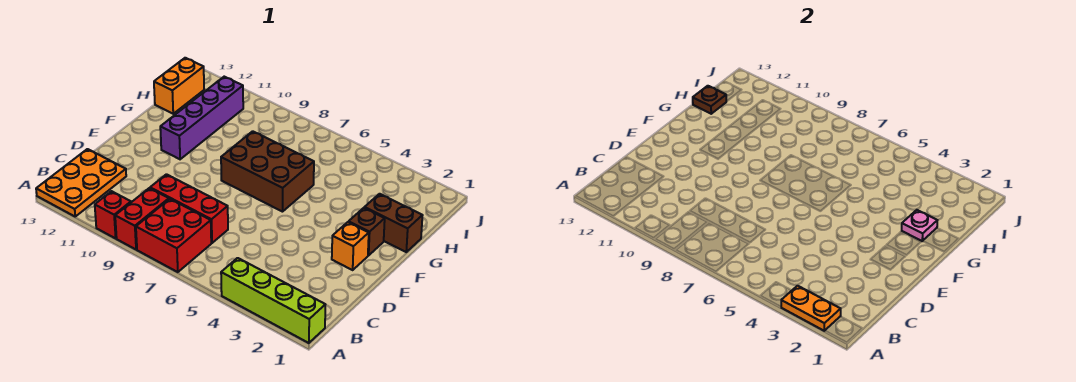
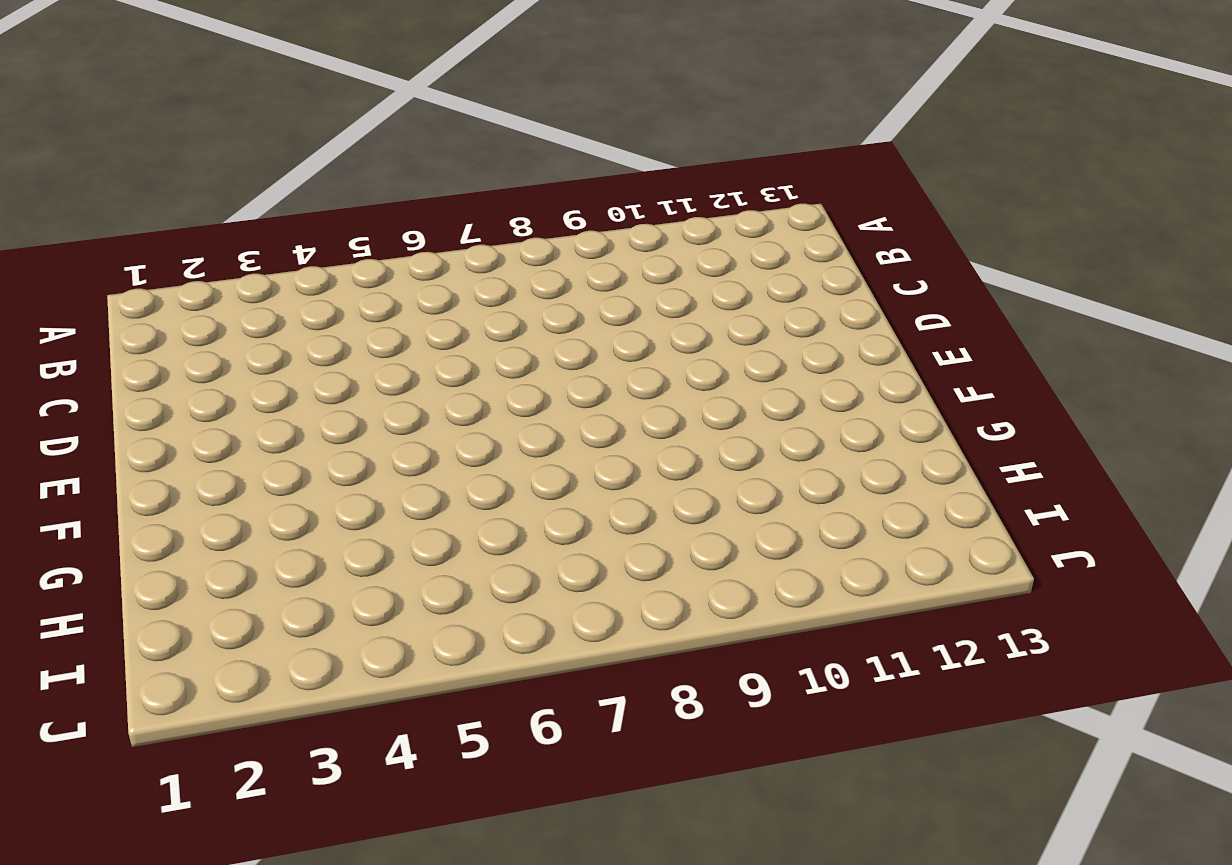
none -> lime 1x4 brick [221,258,325,343]
none -> red 2x2 brick [136,199,211,272]
none -> red 1x2 brick [115,188,169,250]

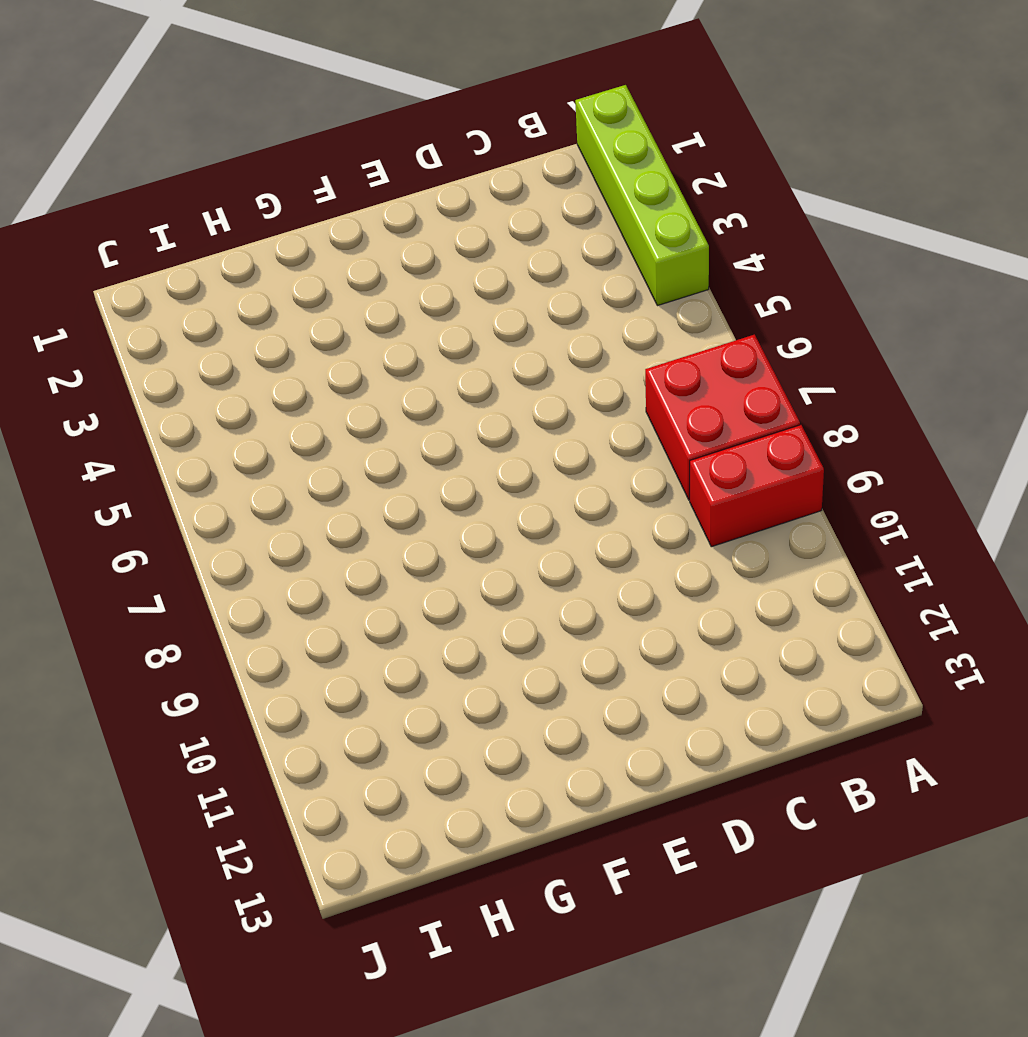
none -> red 1x1 brick [95,191,131,238]
none -> orange 2x3 plate [36,149,126,216]
none -> red 1x3 brick [150,174,228,243]

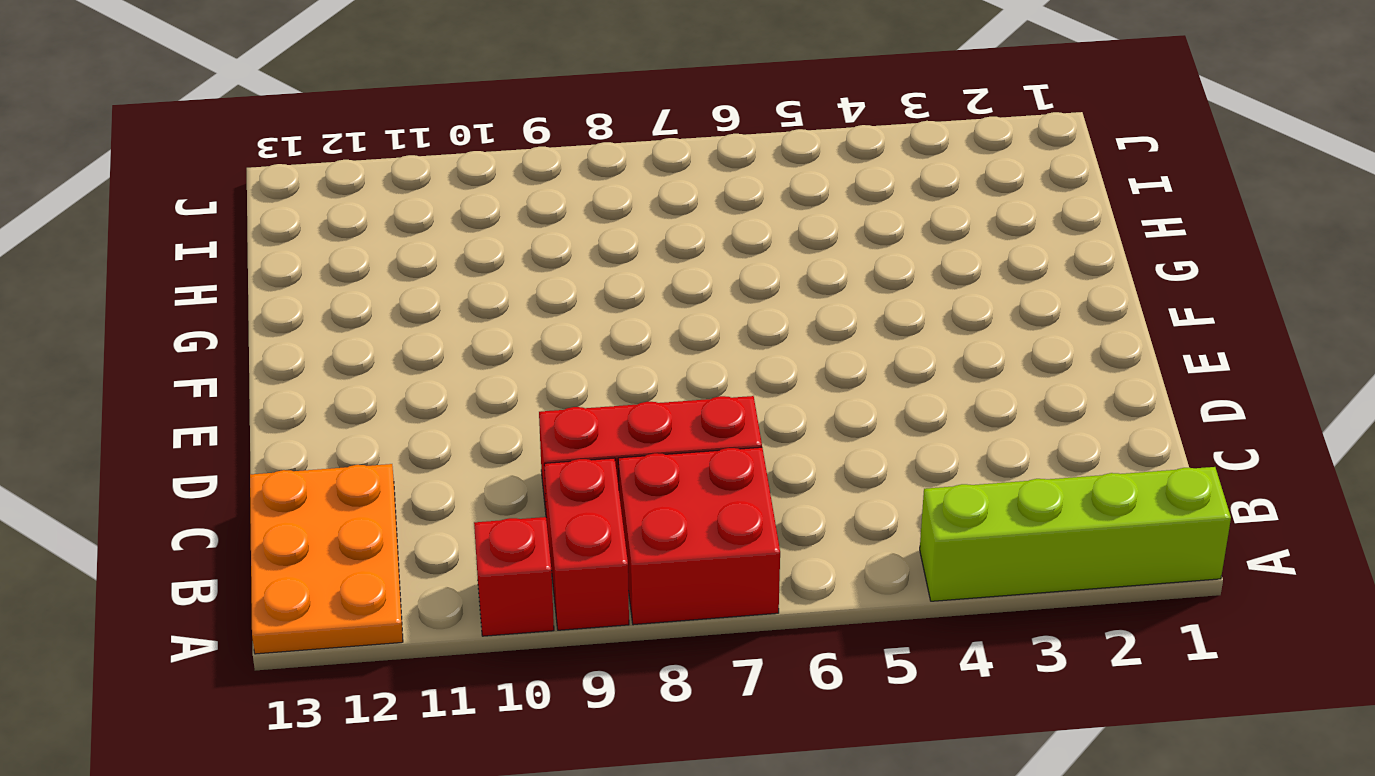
none -> orange 1x1 brick [332,222,369,270]
none -> brown 1x1 brick [349,208,385,256]
none -> brown 2x3 brick [221,131,314,212]

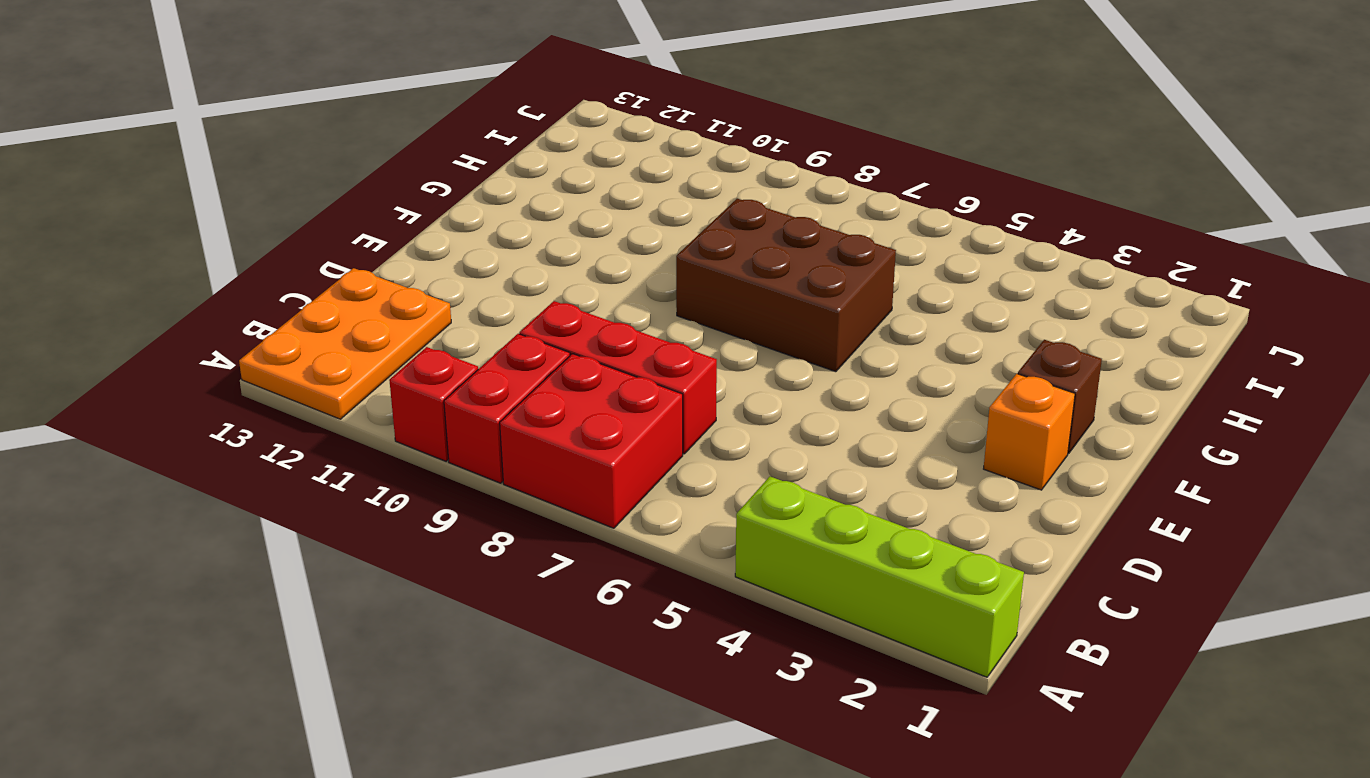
none -> purple 1x4 brick [160,77,243,159]
none -> brown 1x2 brick [364,194,423,252]
none -> orange 1x2 brick [154,58,204,114]

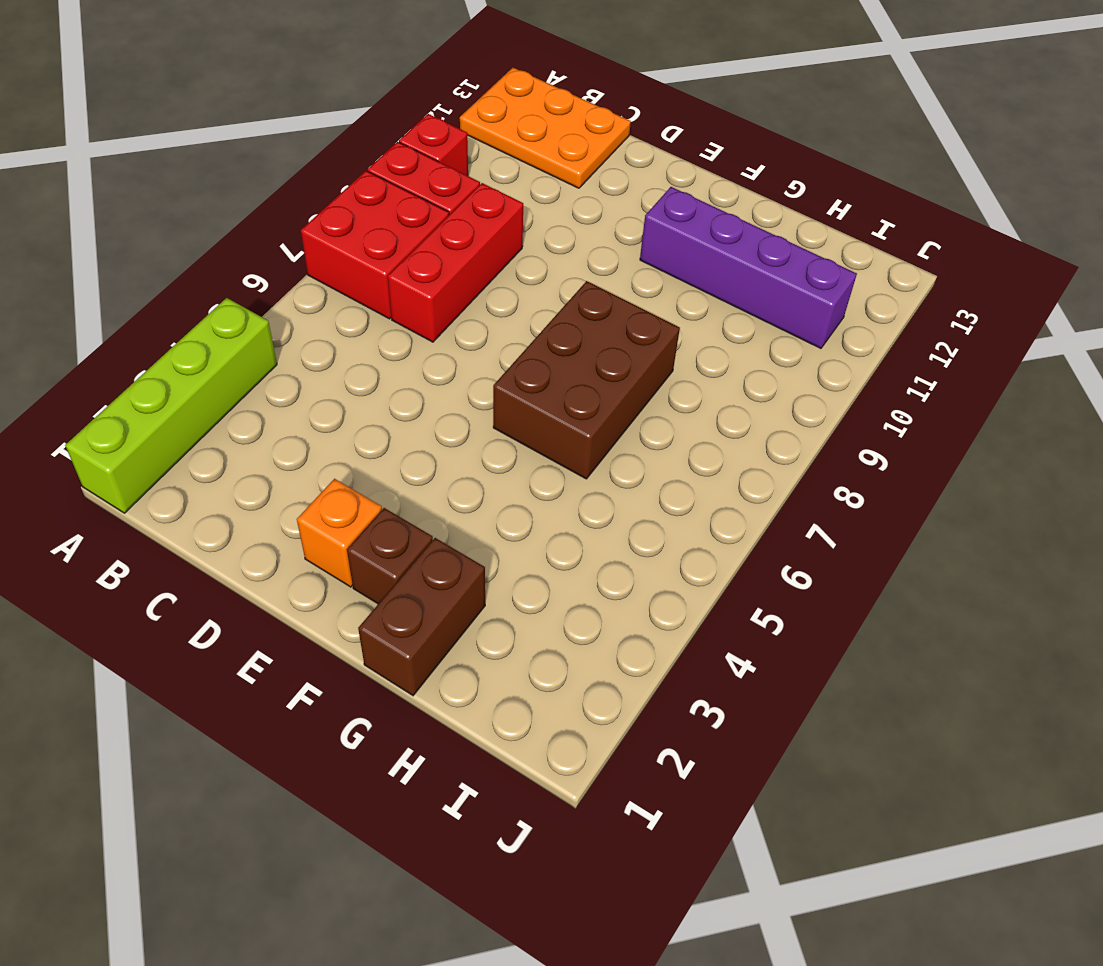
none -> orange 1x2 brick [154,58,204,114]
none -> orange 1x2 plate [781,286,841,331]
none -> pink 1x1 plate [902,210,937,241]

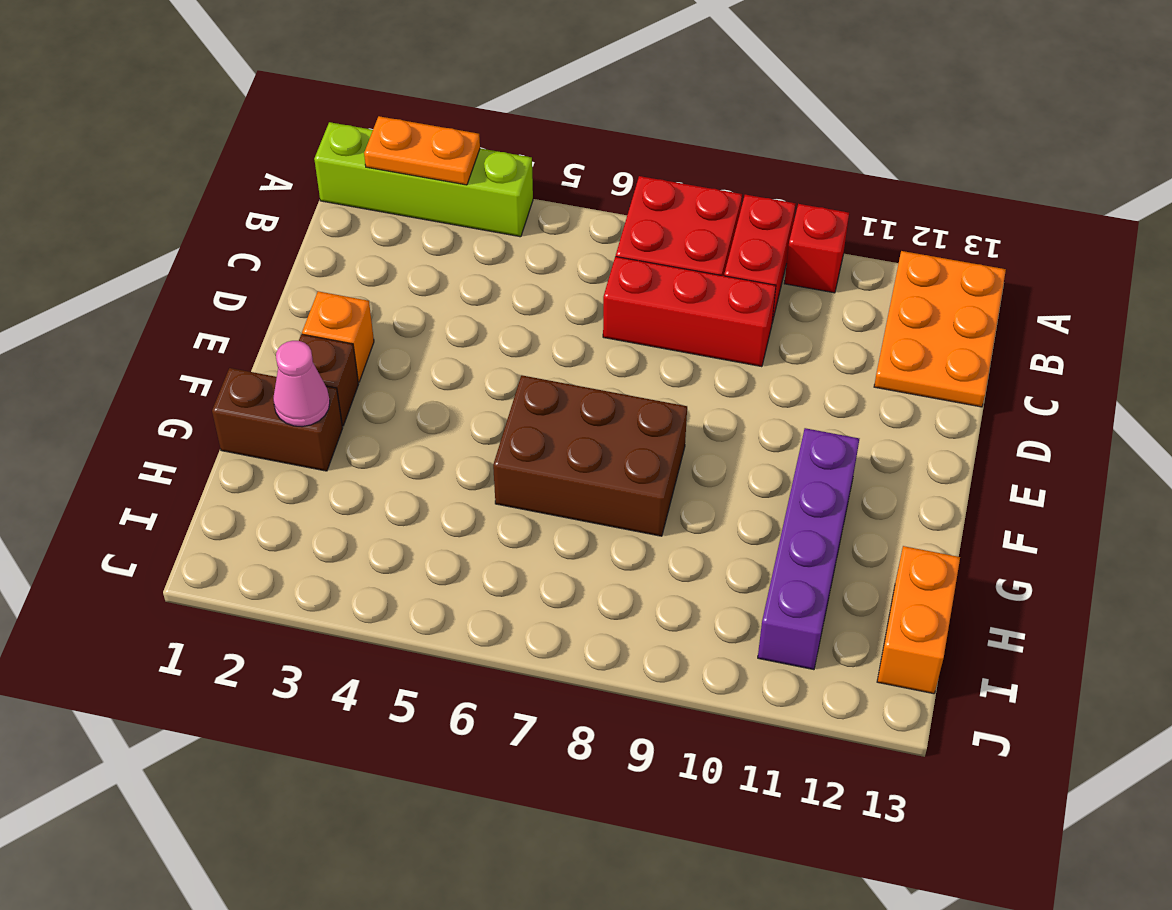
pink 1x1 cone [273,341,330,427] -> pink 1x1 plate [902,210,937,241]
none -> brown 1x1 plate [693,86,726,114]

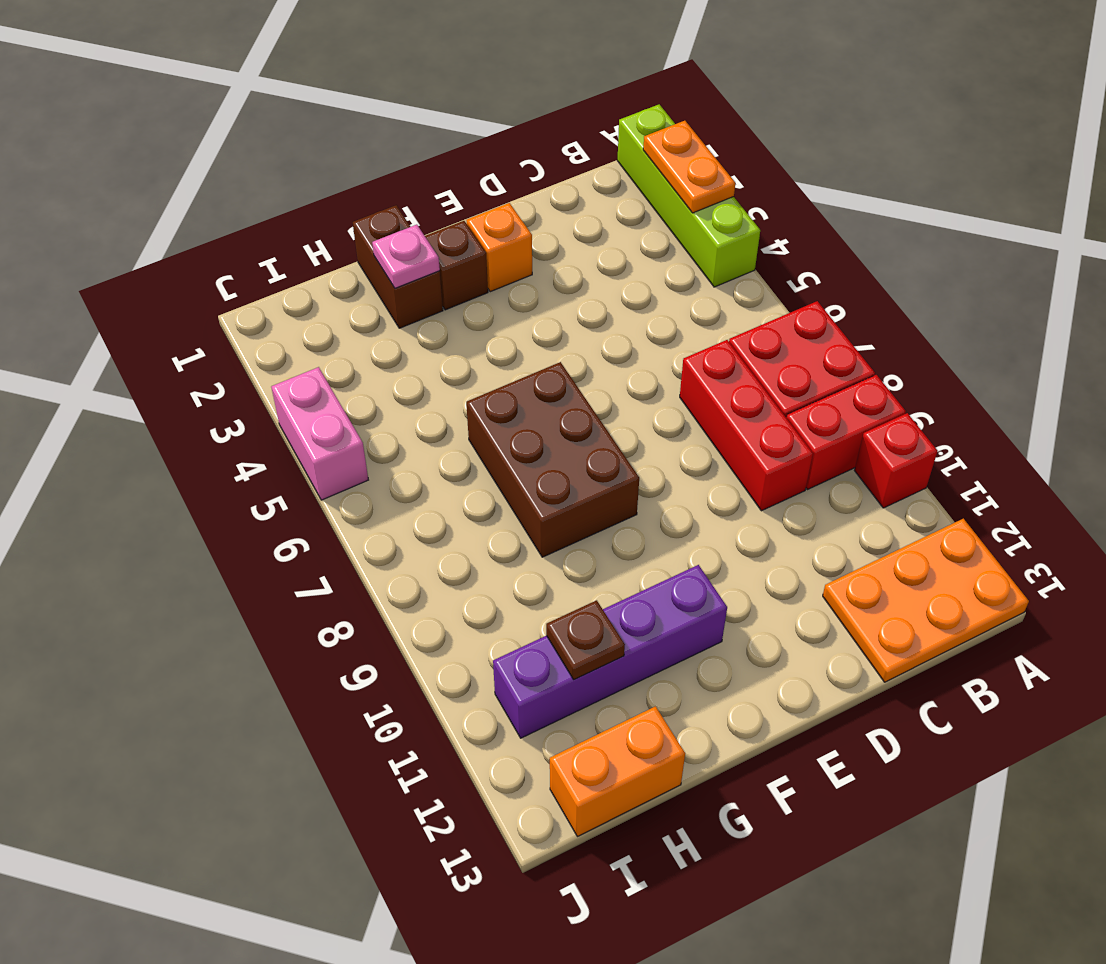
brown 1x1 plate [546,600,625,680] -> brown 1x1 plate moved to [693,86,726,114]
pink 1x2 brick [271,367,368,500] -> none

